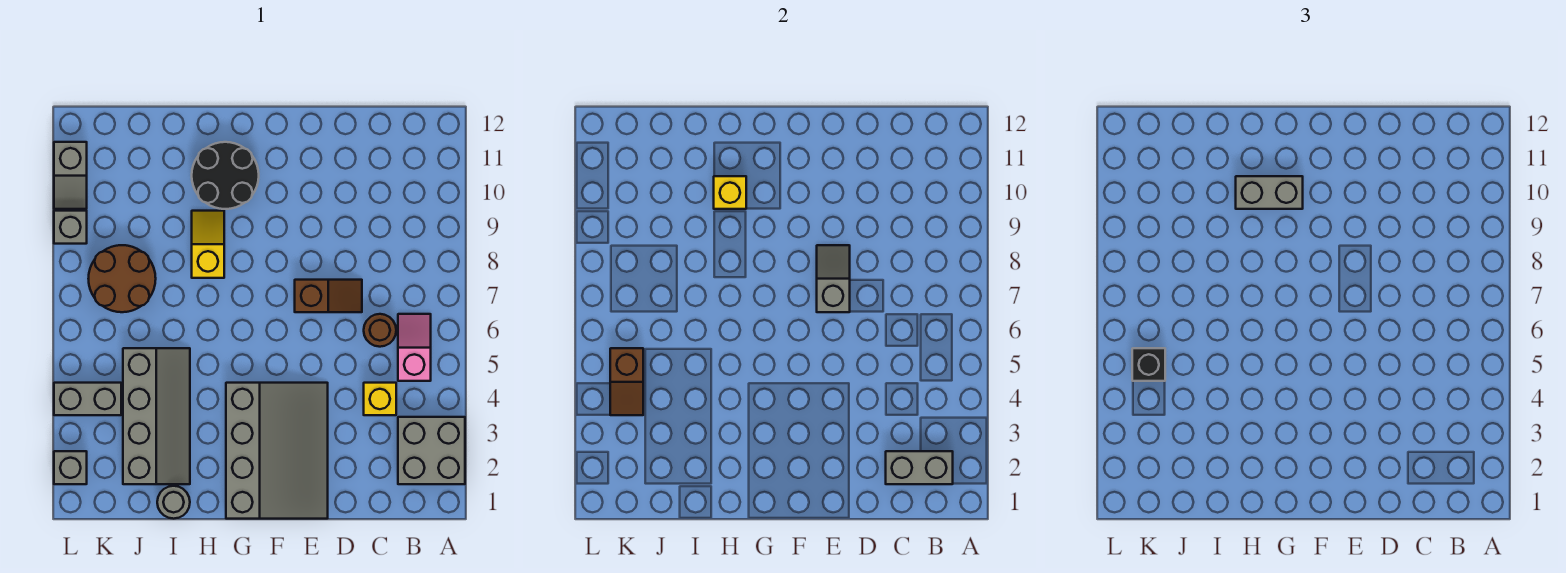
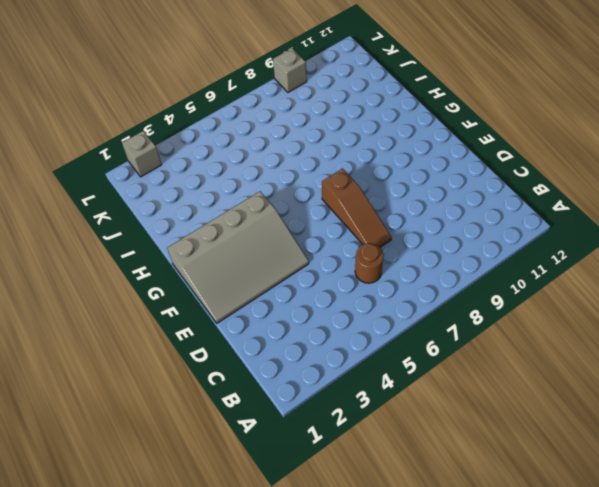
brown 1x3 slope [322,169,392,247] -> brown 1x2 slope [295,280,362,312]
none -> grey 2x2 brick [398,417,465,484]
none -> pink 1x2 slope [398,314,431,381]
none -> yellow 1x1 brick [364,383,396,415]

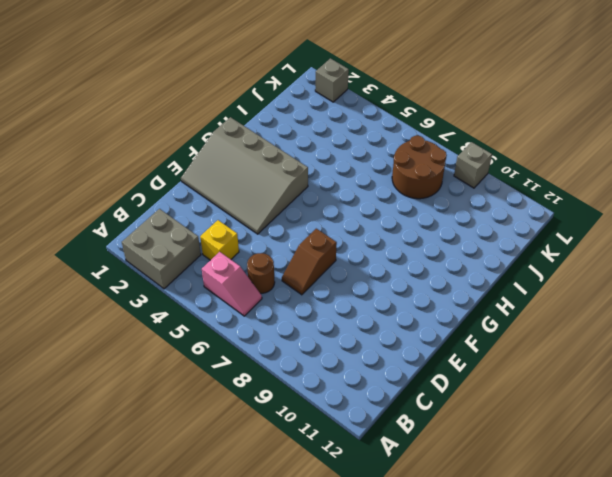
none -> black 2x2 round brick [192,142,259,209]
none -> yellow 1x2 slope [192,211,224,278]
none -> grey 1x1 round brick [157,486,190,519]

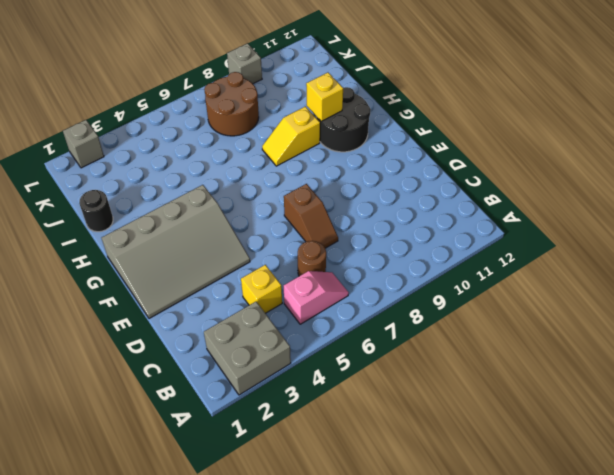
yellow 1x2 slope [262,106,320,166] -> yellow 1x2 slope turned to [192,211,224,278]
black 1x1 round brick [79,190,113,232] -> grey 1x1 round brick [157,486,190,519]
none -> grey 2x4 slope [123,348,190,484]
none -> grey 1x2 brick [54,383,121,415]
none -> grey 1x2 slope [54,142,87,209]

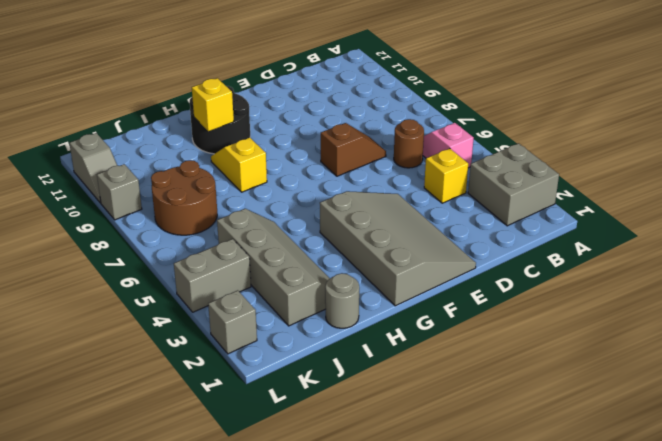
none -> grey 1x2 brick [886,451,953,484]
none -> grey 1x2 slope [817,245,850,312]
none -> brown 1x2 slope [610,348,643,415]

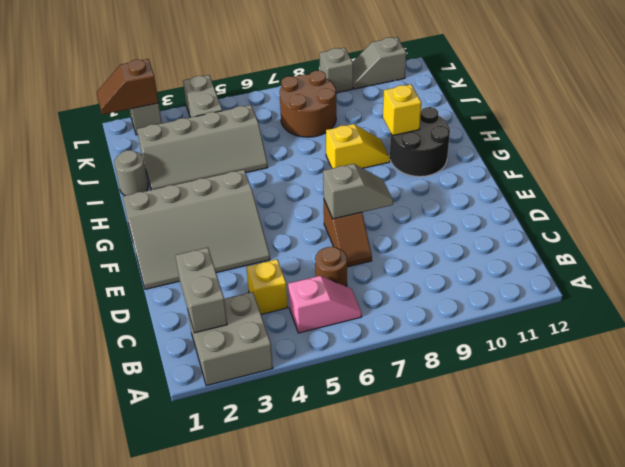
brown 1x2 slope [97,59,159,115] -> brown 1x2 slope moved to [610,348,643,415]
none -> grey 1x2 brick [1236,176,1303,209]
none -> black 1x1 brick [1132,348,1165,381]

